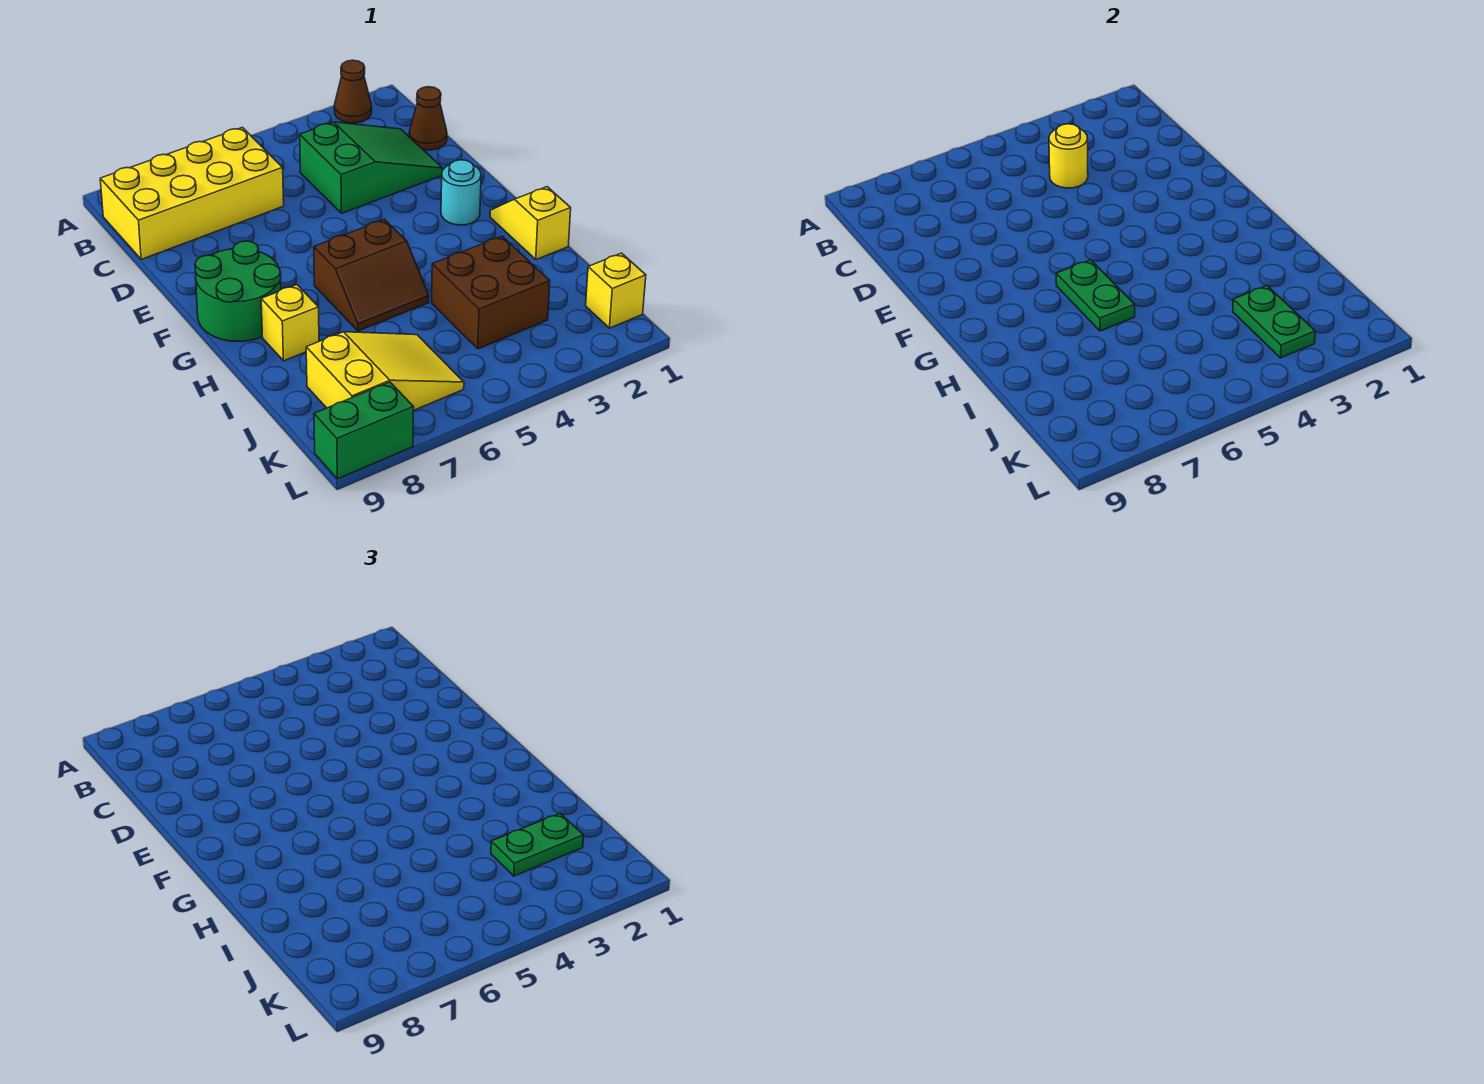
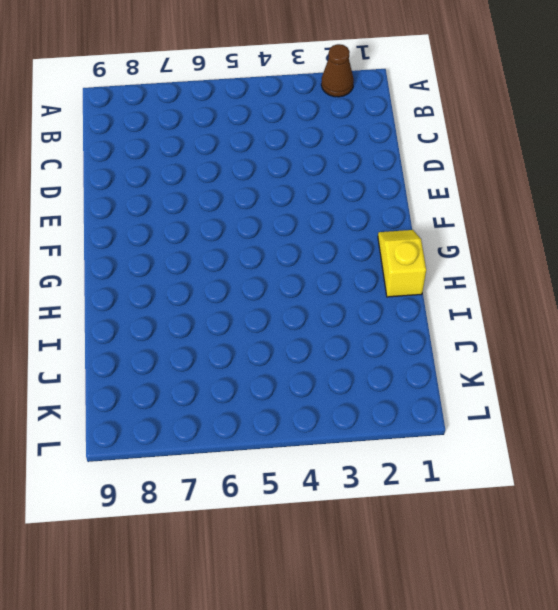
none -> yellow 2x4 brick [100,127,284,259]
none -> brown 1x1 cone [409,87,447,150]
none -> green 2x3 slope [300,122,443,213]

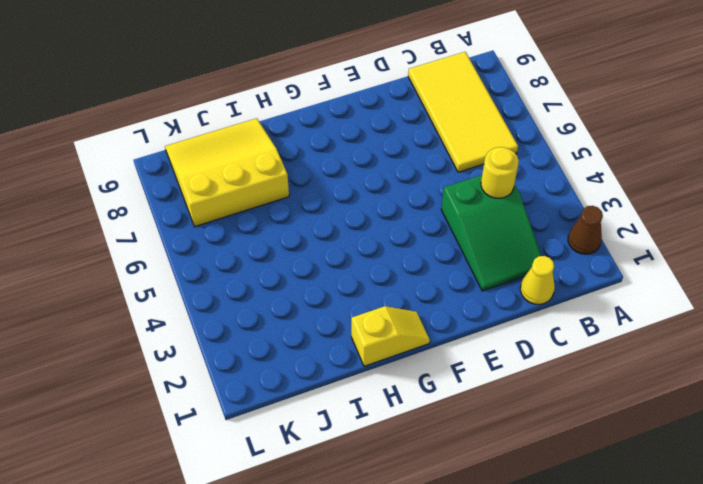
yellow 2x4 tile [408,52,518,172] -> yellow 2x4 brick [100,127,284,259]
yellow 1x1 cone [520,256,555,305] -> brown 1x1 cone [409,87,447,150]
yellow 3x3 slope [165,118,289,227] -> yellow 2x3 slope [306,332,464,411]
none -> cyan 1x1 round brick [441,160,481,225]
none -> green 2x2 round brick [195,241,281,341]
none -> brown 2x2 slope [314,220,429,331]

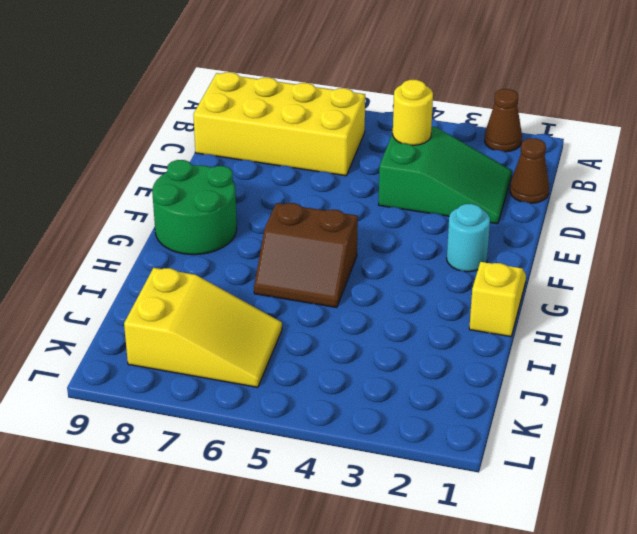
none -> yellow 1x1 brick [261,285,319,361]
none -> brown 2x2 brick [432,236,550,349]
none -> yellow 1x1 brick [586,253,646,328]

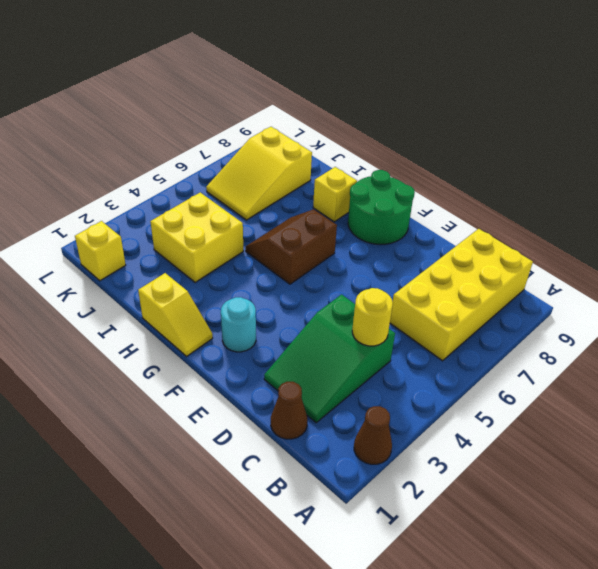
yellow 2x2 brick [150,192,243,283] -> brown 2x2 brick [432,236,550,349]
none -> green 1x2 brick [314,382,414,479]
none -> green 1x2 plate [1056,260,1135,331]
none -> green 1x2 plate [1233,286,1315,358]

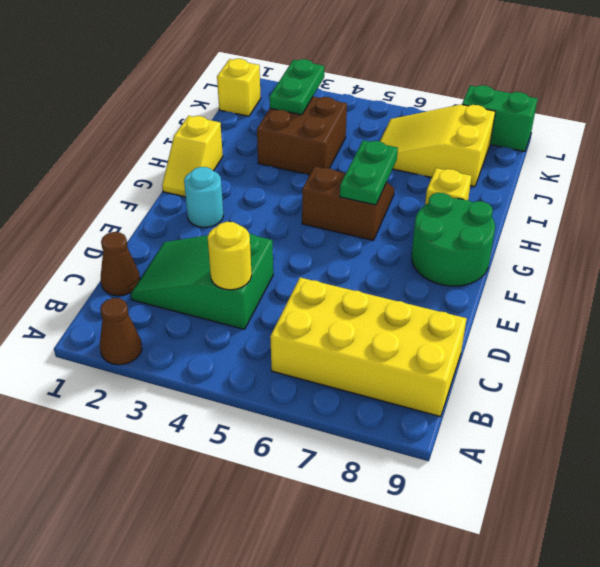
none -> green 1x2 plate [491,813,584,876]

